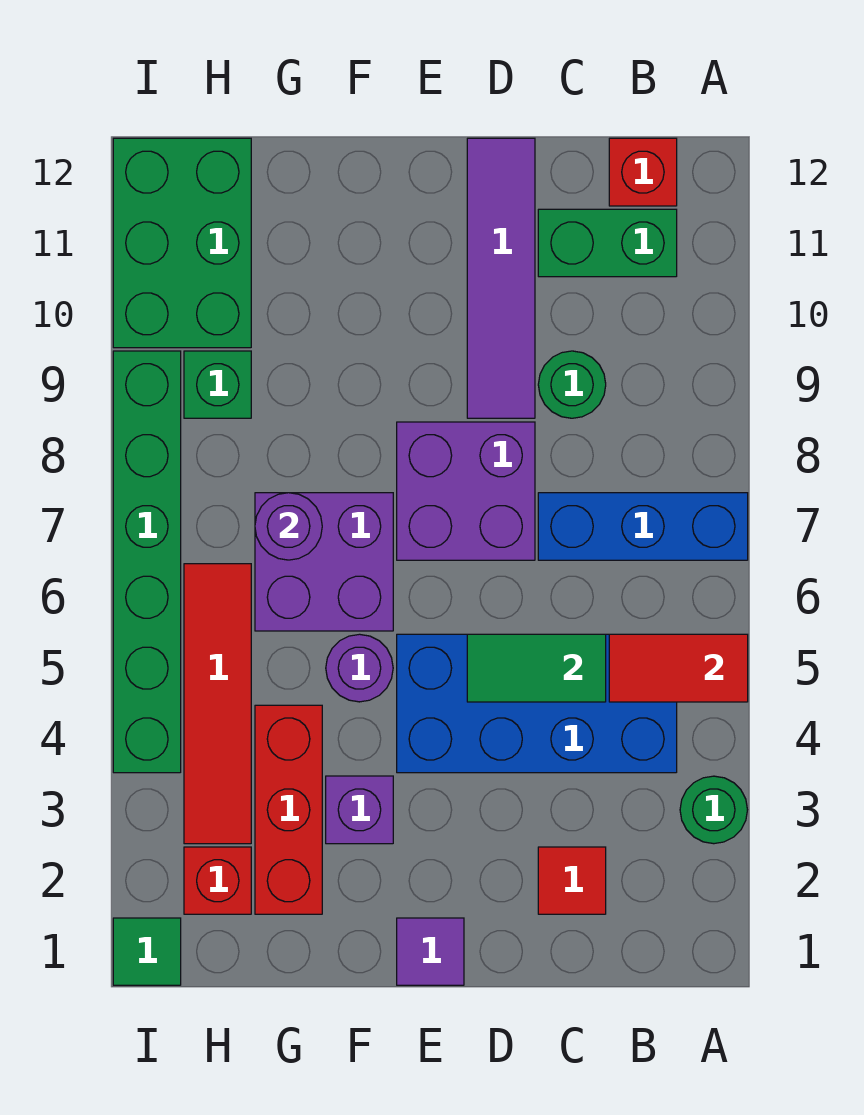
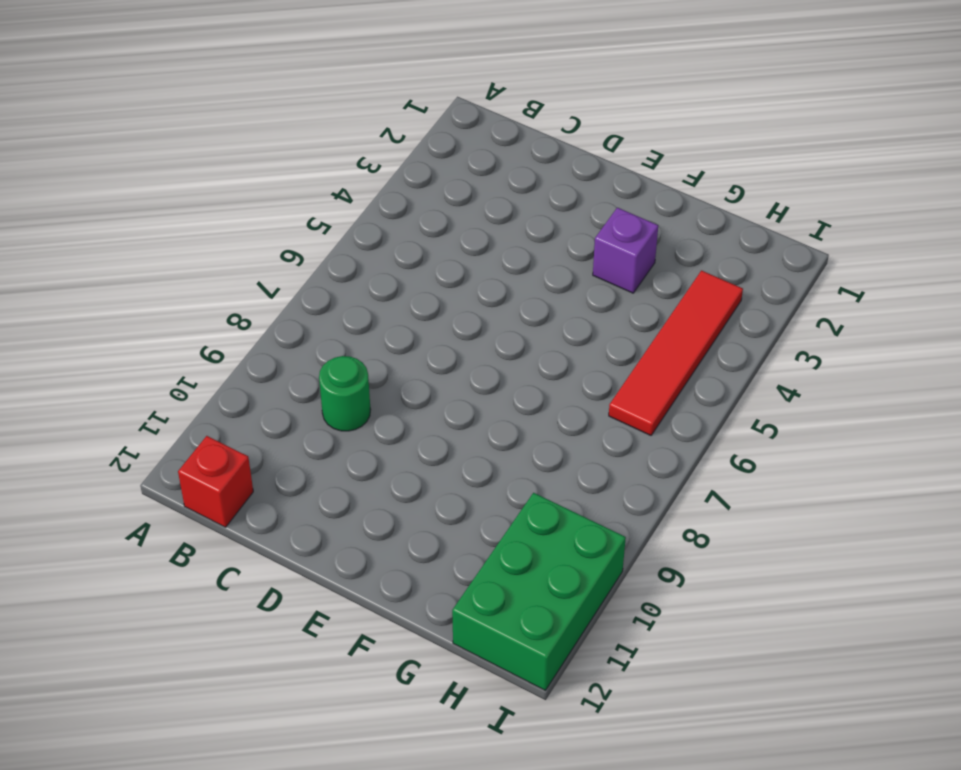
none -> green 1x1 round brick [680,776,747,844]
none -> blue 1x3 brick [538,493,748,560]
none -> blue 2x4 brick [397,634,677,773]

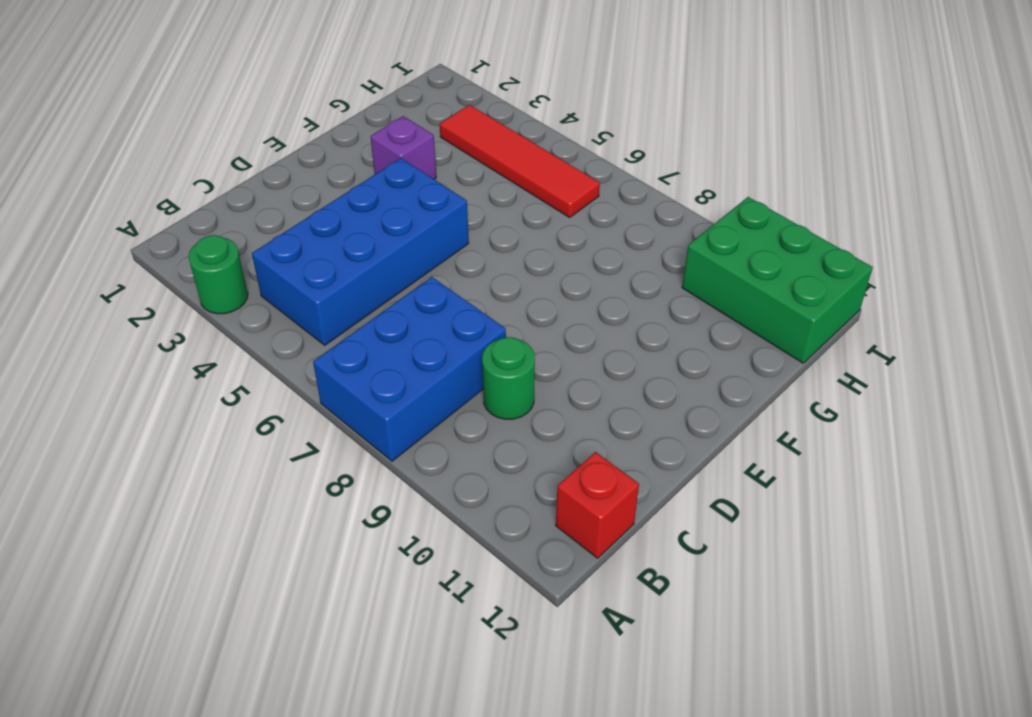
blue 2x3 brick [313,277,506,461] -> blue 1x3 brick [538,493,748,560]
none -> green 1x2 brick [538,209,677,277]
none -> red 1x1 tile [538,847,606,914]
none -> purple 2x2 brick [397,422,535,560]

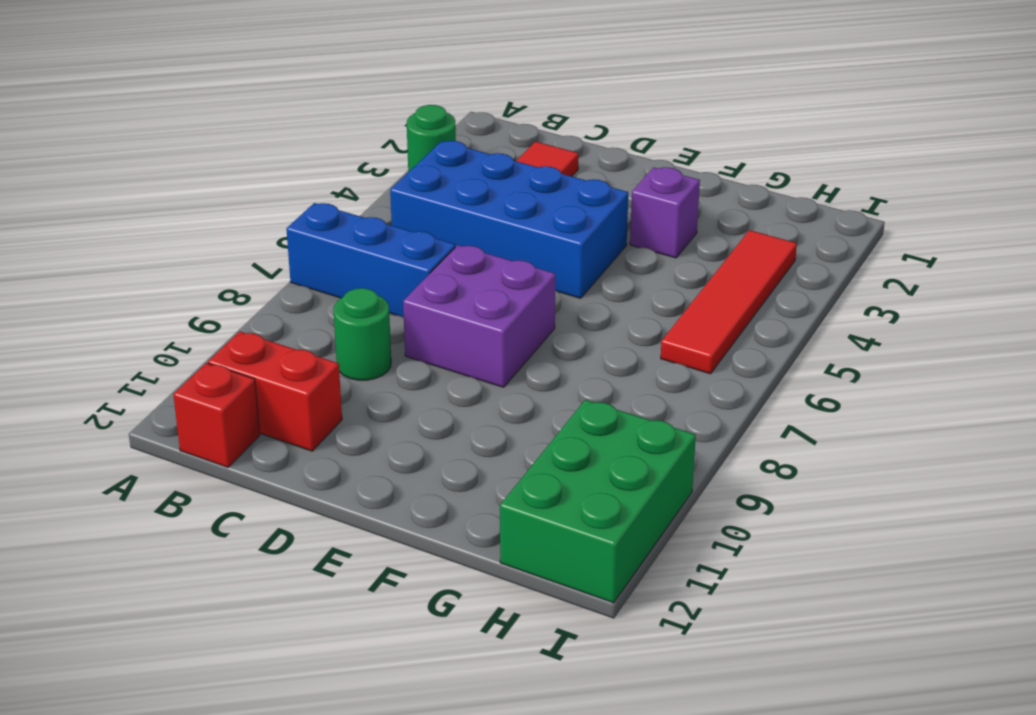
red 1x2 brick [208,332,342,451] -> green 1x2 brick [538,209,677,277]
none -> purple 1x4 tile [467,138,535,418]
none -> purple 1x1 tile [397,918,464,985]
none -> purple 1x1 round brick [326,634,393,702]

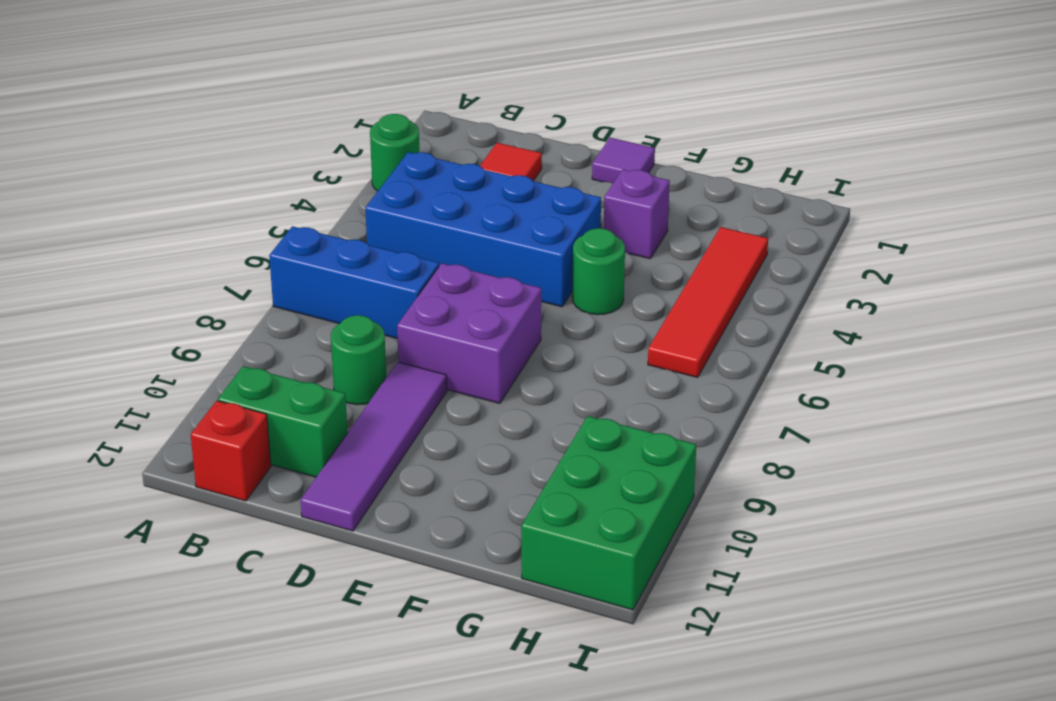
green 1x1 round brick [572,228,625,315] -> purple 1x1 round brick [326,634,393,702]
none -> purple 2x2 brick [255,493,393,631]
none -> red 1x3 brick [255,705,322,914]
none -> red 1x1 brick [184,847,251,914]

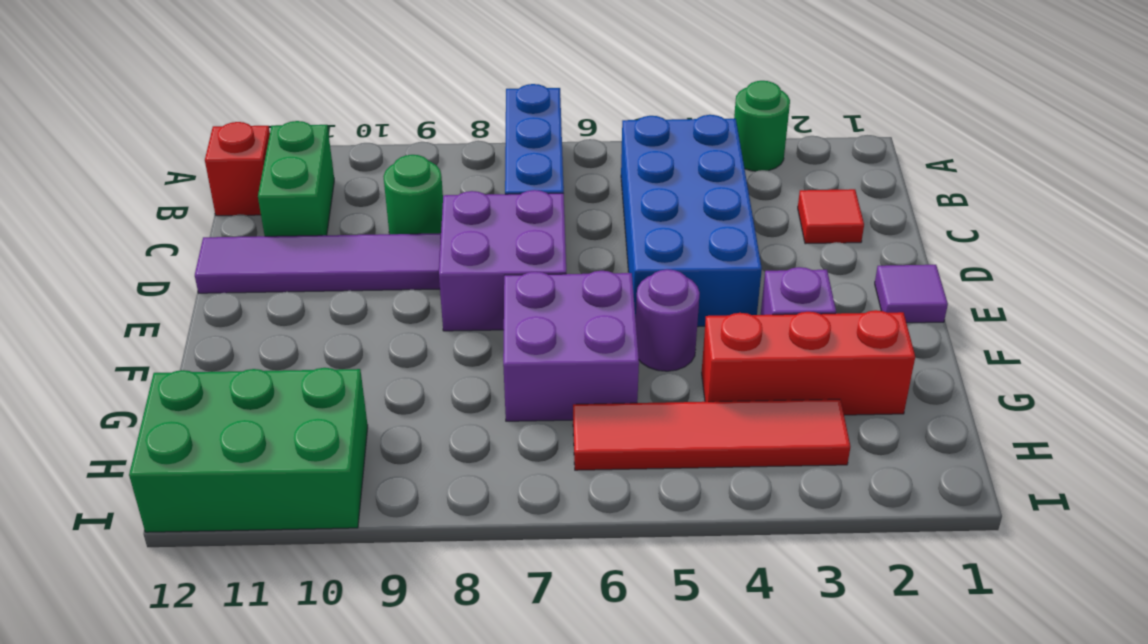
none -> red 1x1 brick [184,847,251,914]
none -> green 1x1 brick [184,351,251,418]
none -> green 1x1 tile [113,918,181,985]

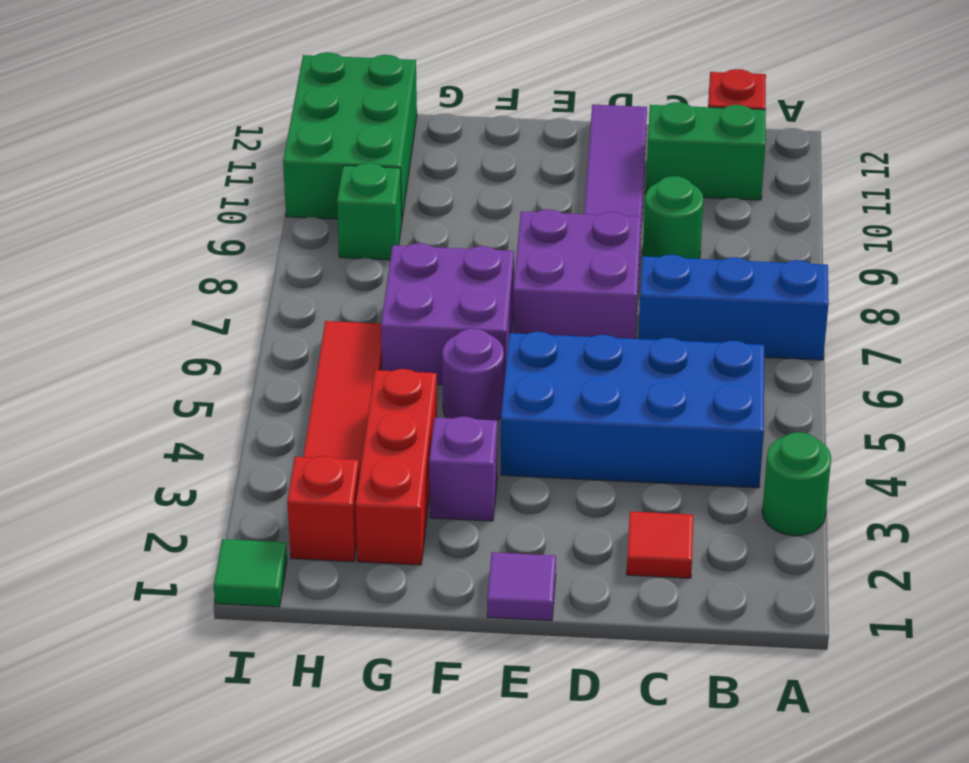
none -> green 1x6 brick [113,351,181,773]
none -> red 1x2 tile [609,634,748,702]
none -> green 1x2 tile [467,634,606,702]

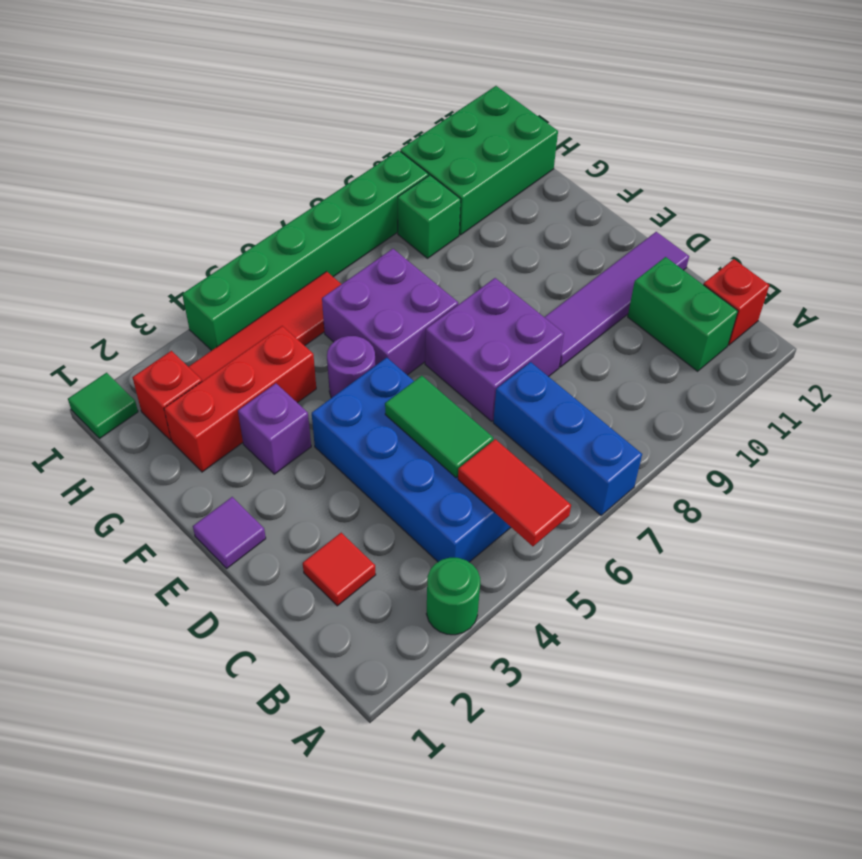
none -> green 1x1 round brick [538,351,606,418]
none -> purple 1x1 round brick [255,493,322,560]

